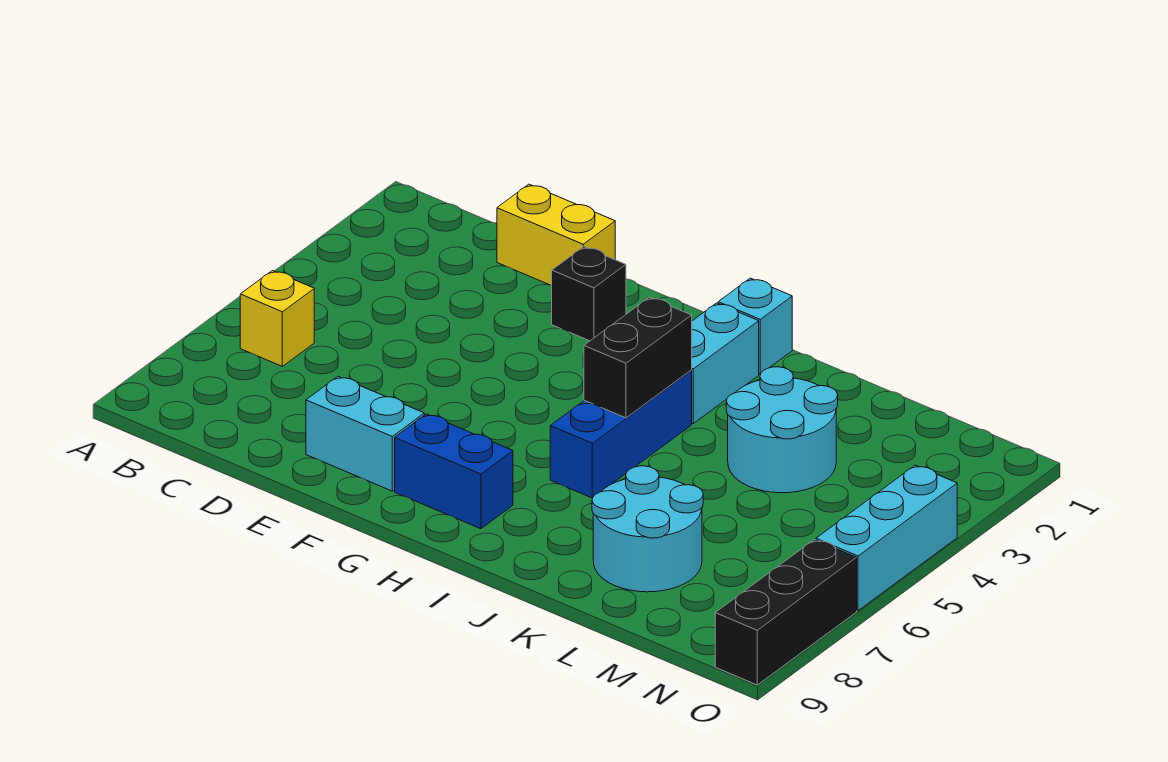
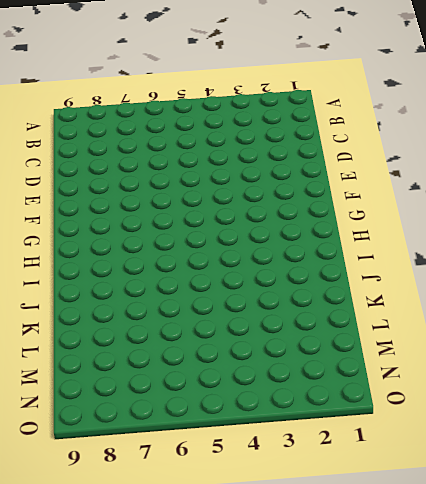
none -> yellow 1x1 brick [240,271,314,366]
none -> yellow 1x2 brick [497,184,615,286]
none -> cyan 1x2 brick [306,377,424,491]

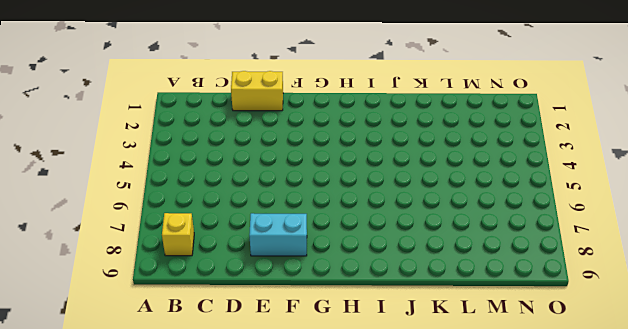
yellow 1x1 brick [162,213,194,256] -> yellow 1x1 brick moved to [240,271,314,366]
none -> black 1x1 brick [552,247,626,341]
none -> blue 1x2 brick [395,414,513,529]
none -> cyan 1x1 brick [718,278,792,374]

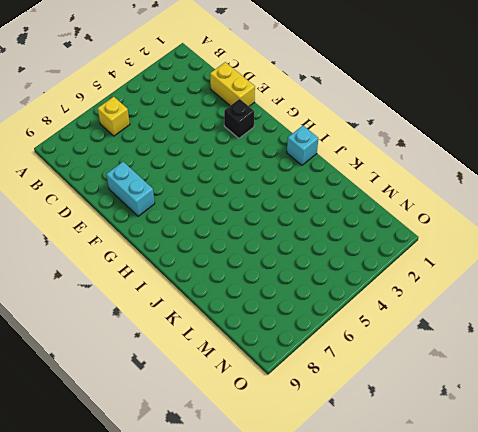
none -> blue 1x2 brick [395,414,513,529]
none -> cyan 1x2 brick [691,303,759,424]
none -> blue 1x3 brick [550,371,692,498]

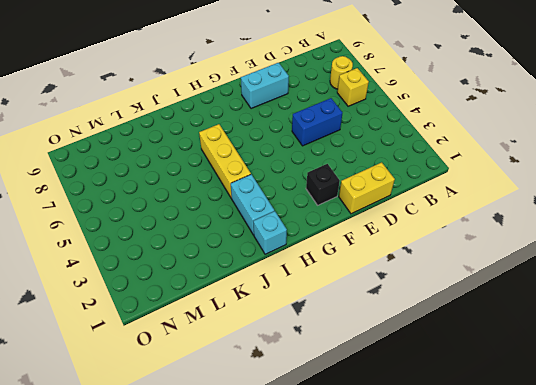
yellow 1x1 round brick [330,56,353,89] -> none
blue 1x2 brick [292,98,342,146] -> blue 1x2 brick moved to [395,414,513,529]
yellow 1x3 brick [199,124,251,198] -> blue 1x3 brick [550,371,692,498]
none -> cyan 2x2 round brick [726,367,838,493]
none -> cyan 2x2 round brick [592,466,703,592]
none -> cyan 1x3 brick [816,465,957,611]

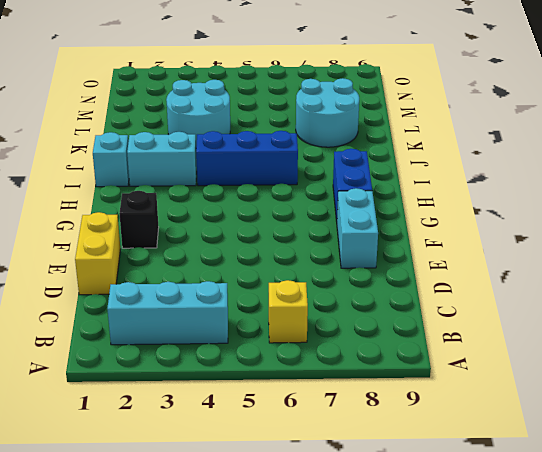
cyan 1x3 brick [107,281,228,345] -> cyan 1x3 brick moved to [816,465,957,611]
none -> black 1x3 brick [715,540,857,685]
none -> black 1x2 brick [584,297,692,418]

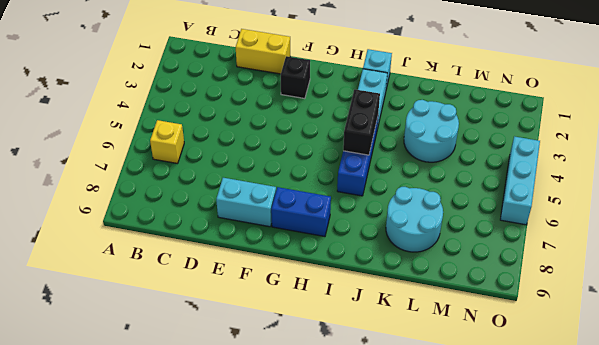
none -> black 1x3 brick [715,540,857,685]

